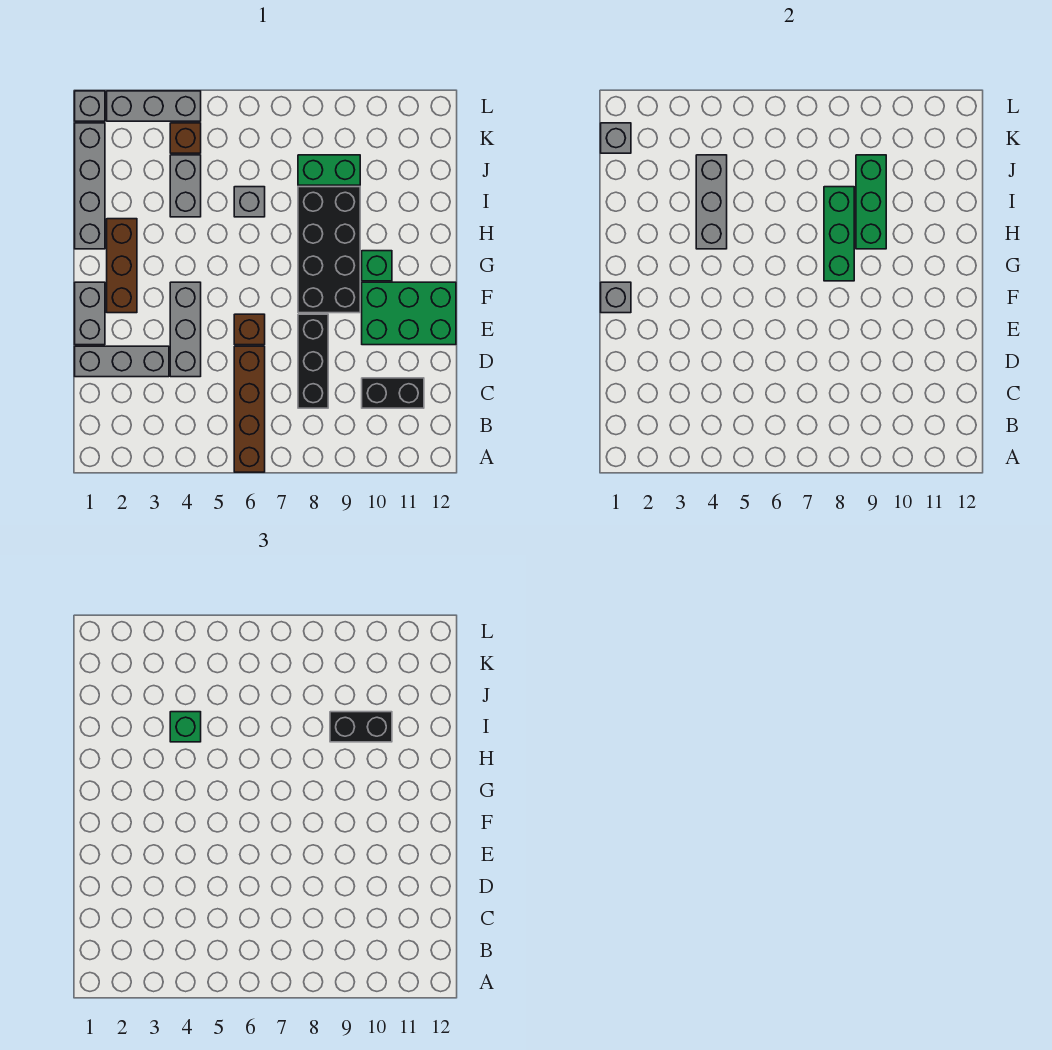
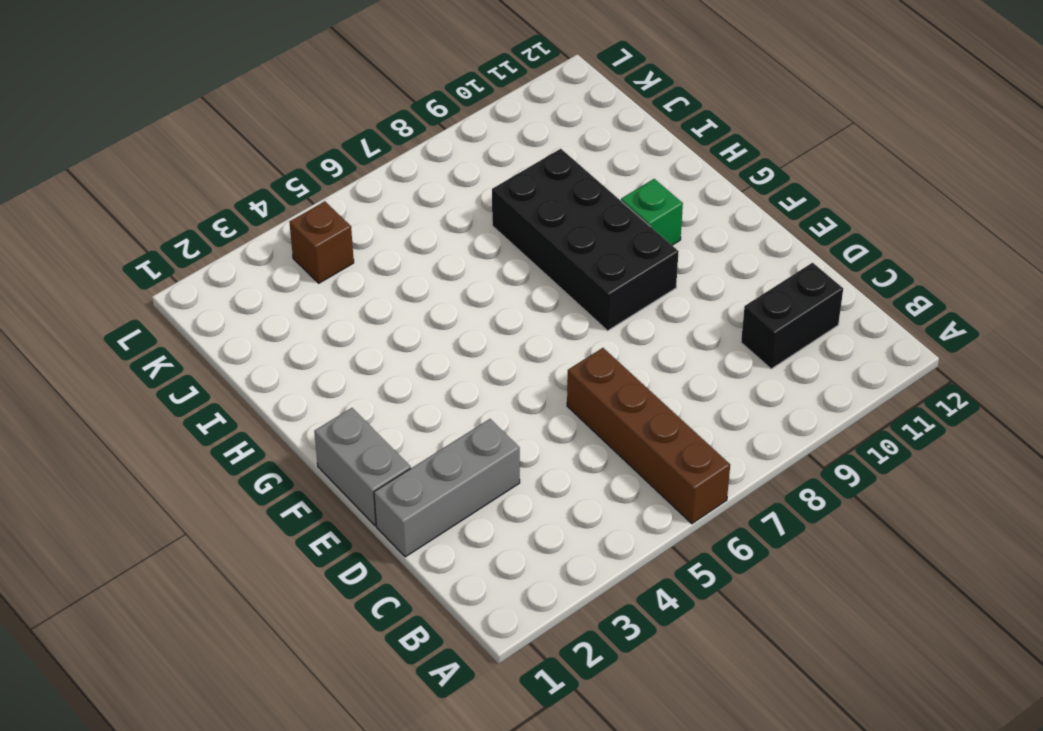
none -> black 1x3 brick [298,314,328,408]
none -> grey 1x3 brick [170,282,201,377]
none -> brown 1x1 brick [234,314,265,345]

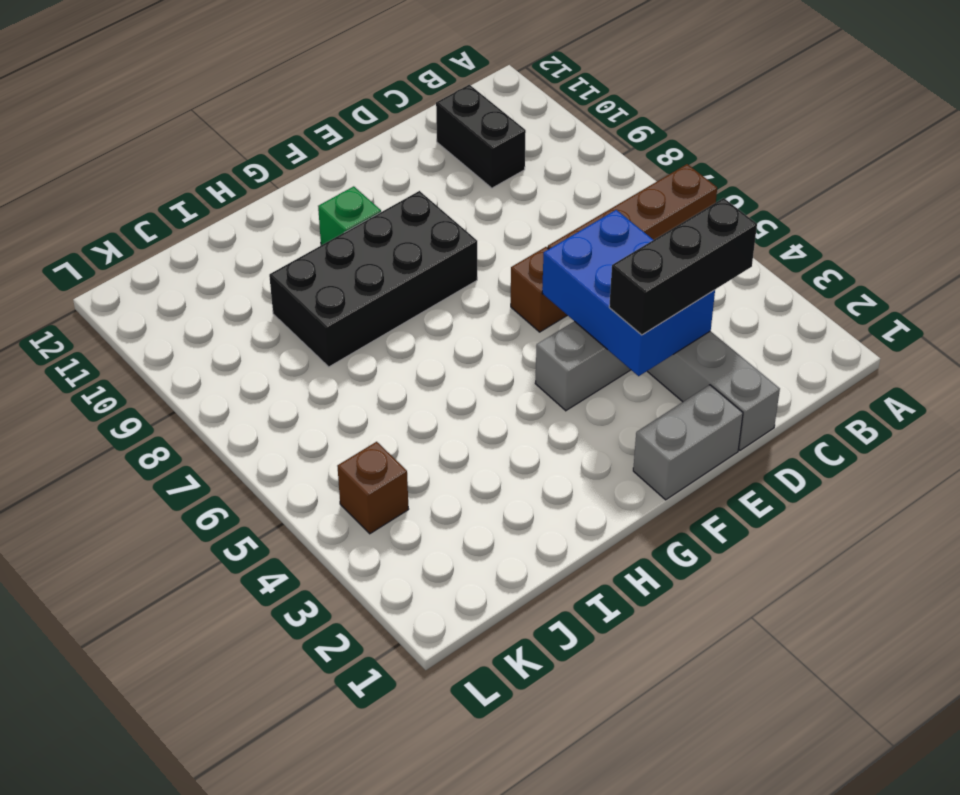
black 1x3 brick [609,198,757,335] -> black 1x3 brick moved to [298,314,328,408]
blue 2x3 brick [542,210,715,376] -> none
none -> green 2x3 brick [362,282,456,345]
none -> brown 1x3 brick [107,219,137,313]
none -> grey 1x4 brick [75,123,105,249]

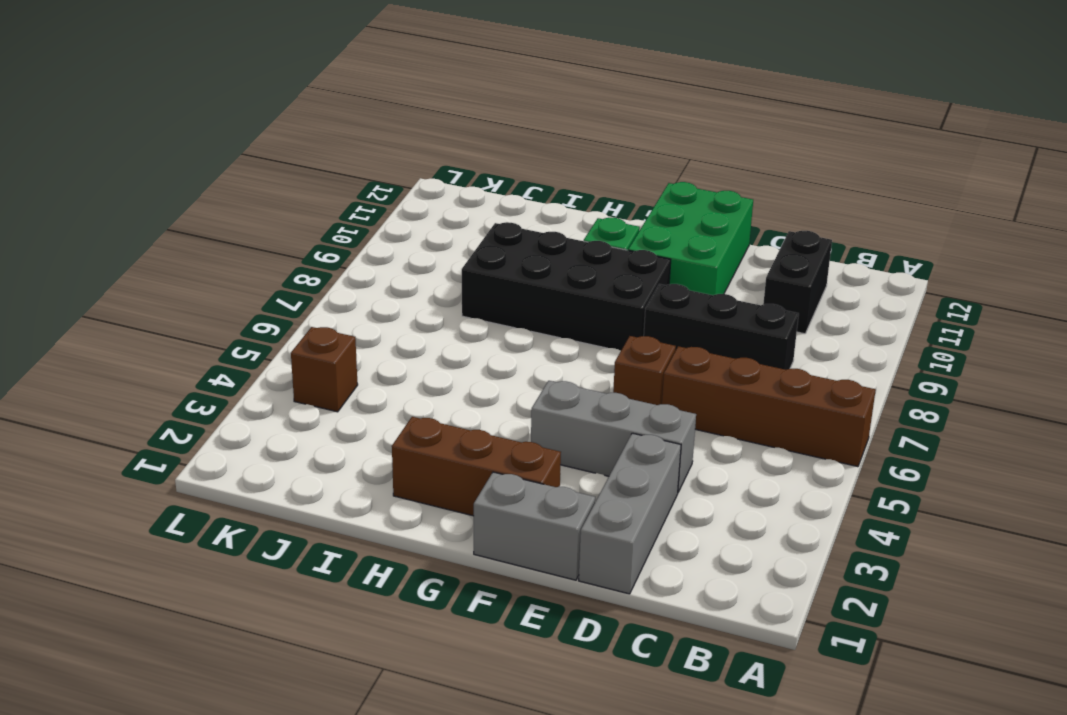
none -> grey 1x4 brick [75,123,105,249]
none -> grey 1x2 brick [170,155,201,217]
none -> grey 1x1 brick [234,187,265,217]

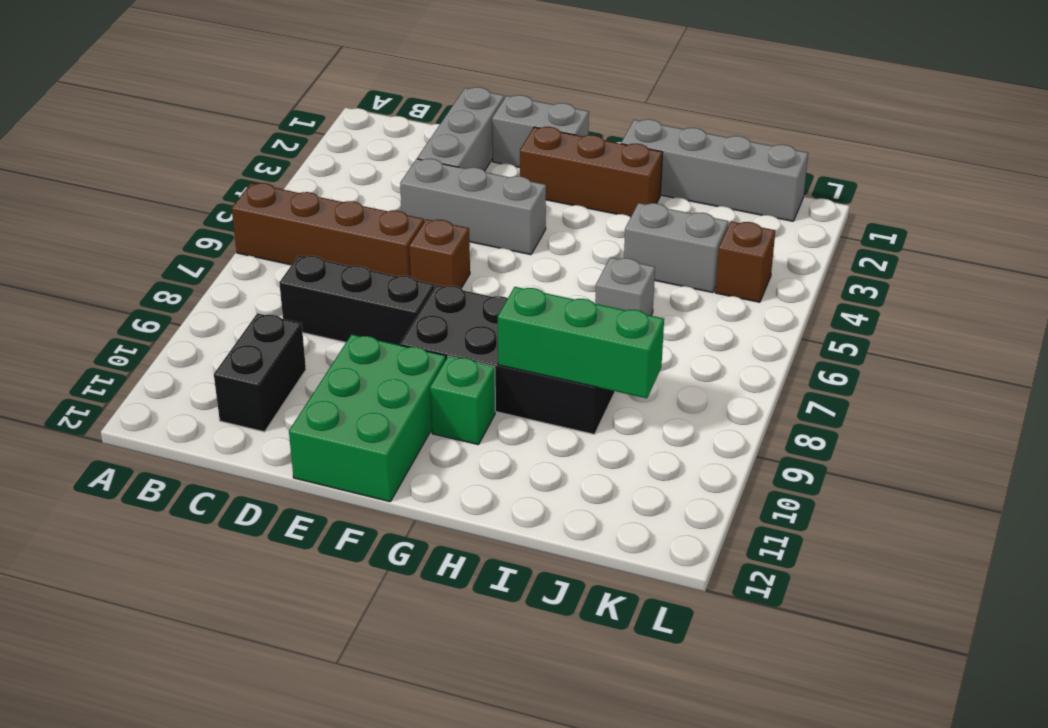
none -> green 1x2 brick [298,155,360,185]
none -> grey 1x1 brick [75,91,105,121]
none -> grey 1x3 brick [107,91,201,121]

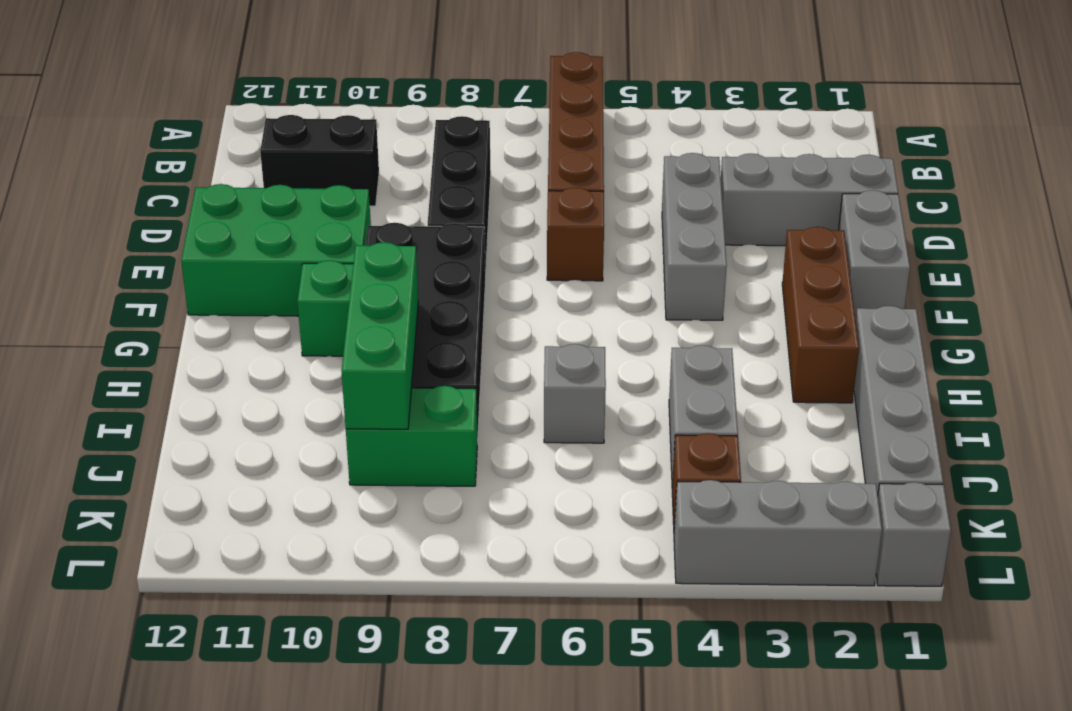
none -> grey 1x1 brick [601,282,631,313]
none -> green 1x3 brick [824,187,854,281]
none -> grey 1x3 brick [696,155,727,249]

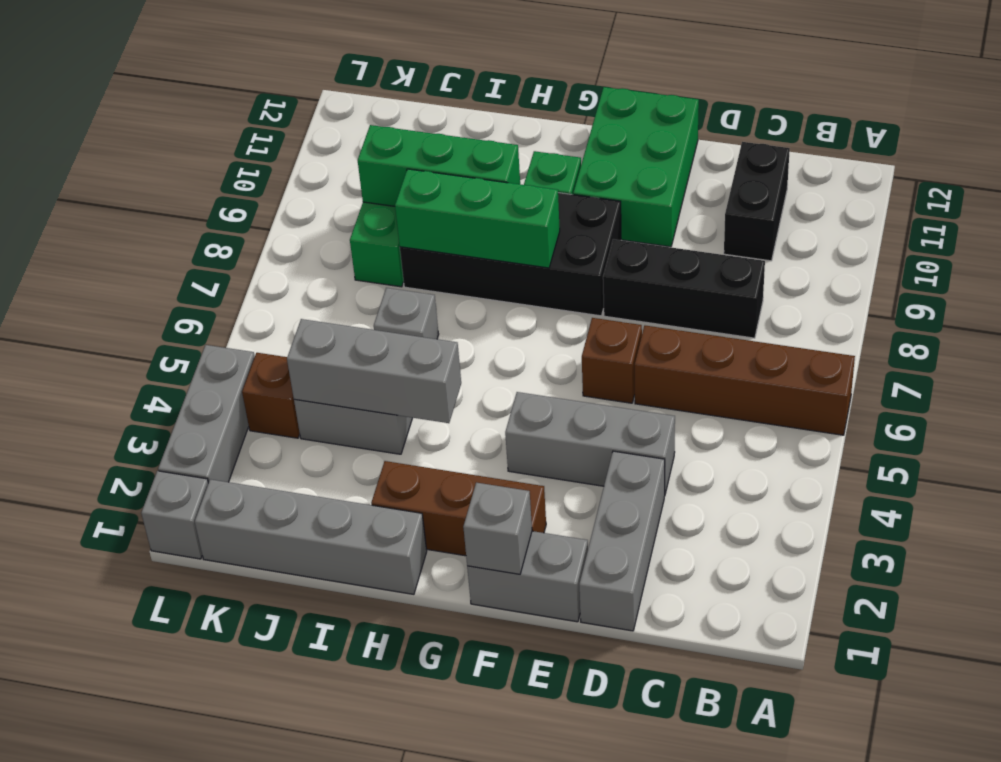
none -> grey 1x1 brick [601,123,631,153]
none -> green 1x1 brick [170,712,201,742]
none -> black 1x2 brick [330,712,392,742]

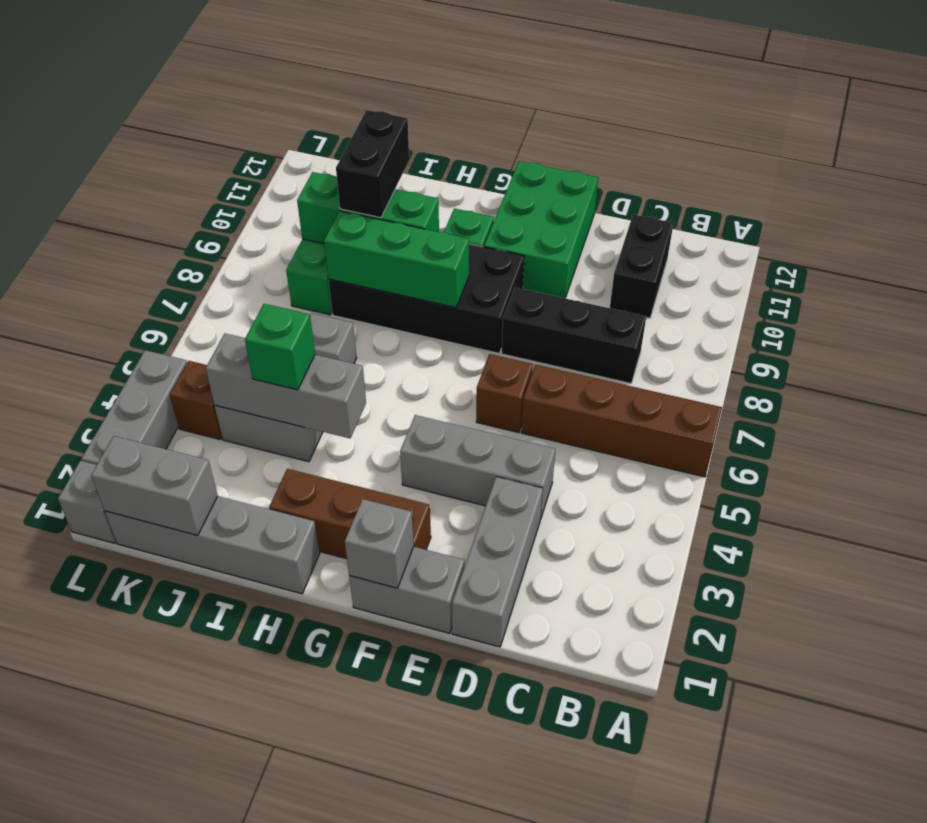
grey 1x2 brick [91,436,218,535] -> grey 1x1 brick [601,123,631,153]

